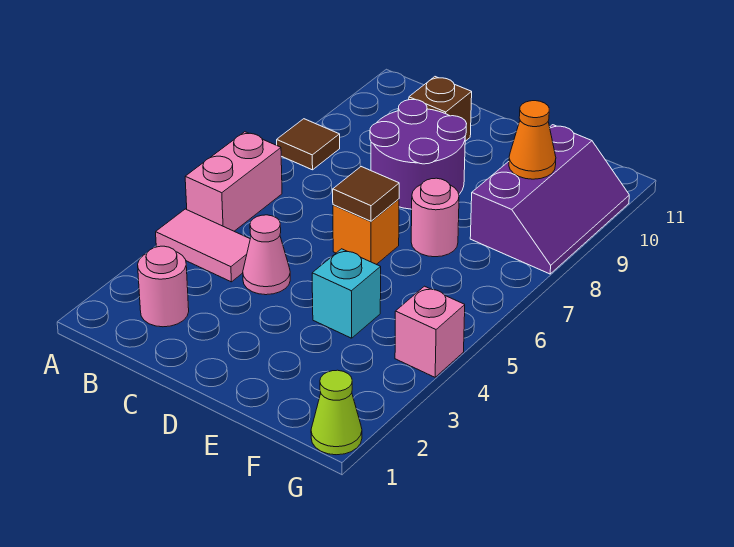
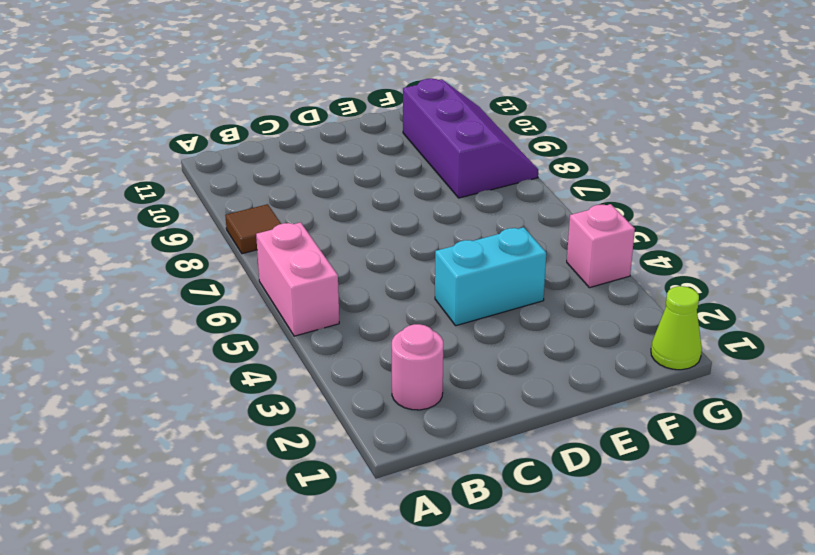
cyan 1x2 brick [435,227,546,326] -> cyan 1x1 brick [312,249,381,338]
none -> pink 1x2 tile [156,209,250,282]
none -> pink 1x1 cone [243,215,290,295]
none -> purple 2x2 round brick [370,100,467,209]

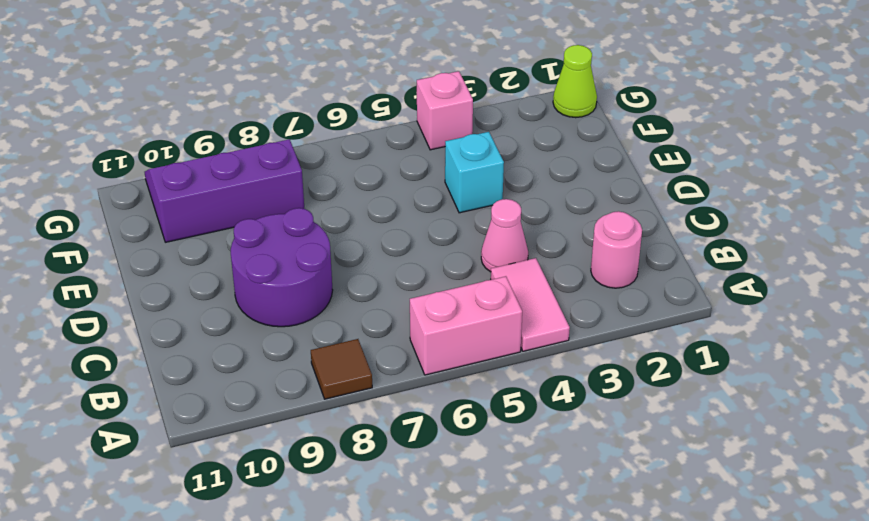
none -> brown 1x1 brick [409,77,472,141]
none -> orange 1x1 brick [333,199,399,264]
none -> pink 1x1 round brick [411,178,459,257]

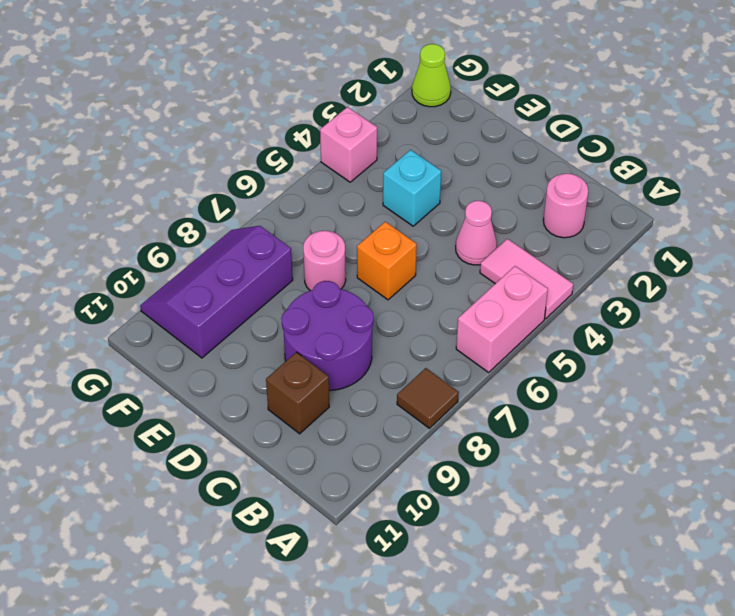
none -> brown 1x1 tile [333,167,399,221]
none -> orange 1x1 cone [509,101,556,179]

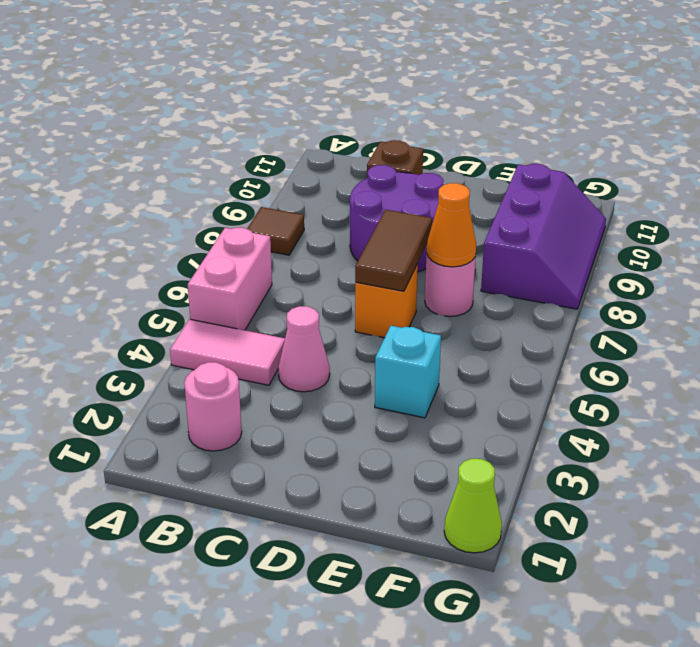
brown 1x2 tile [355,210,432,291] -> brown 1x1 tile [333,167,399,221]
orange 1x1 cone [427,183,476,267] -> orange 1x1 cone moved to [509,101,556,179]
none -> pink 1x1 brick [395,286,465,377]

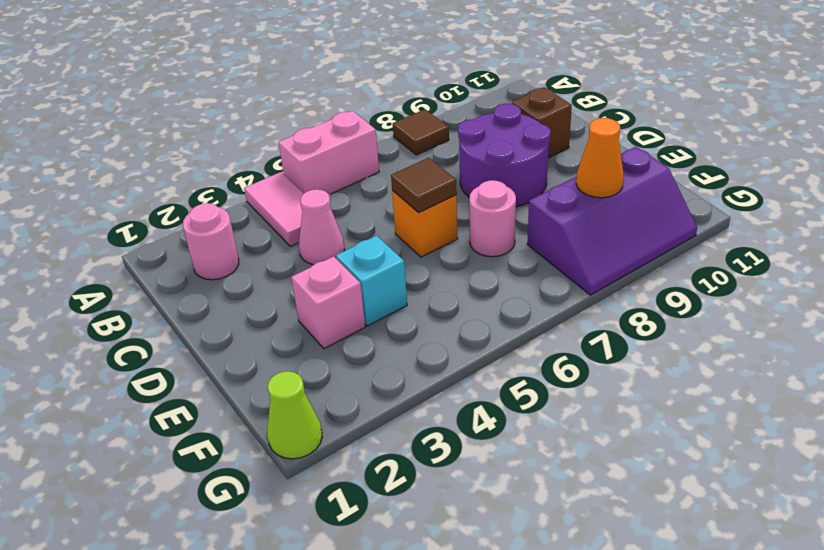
pink 1x1 brick [291,256,365,349] -> pink 1x1 brick moved to [395,286,465,377]

